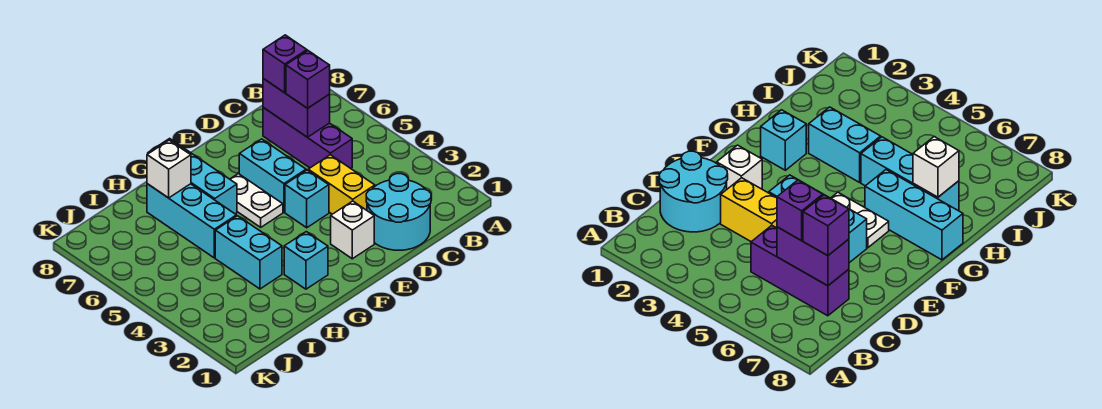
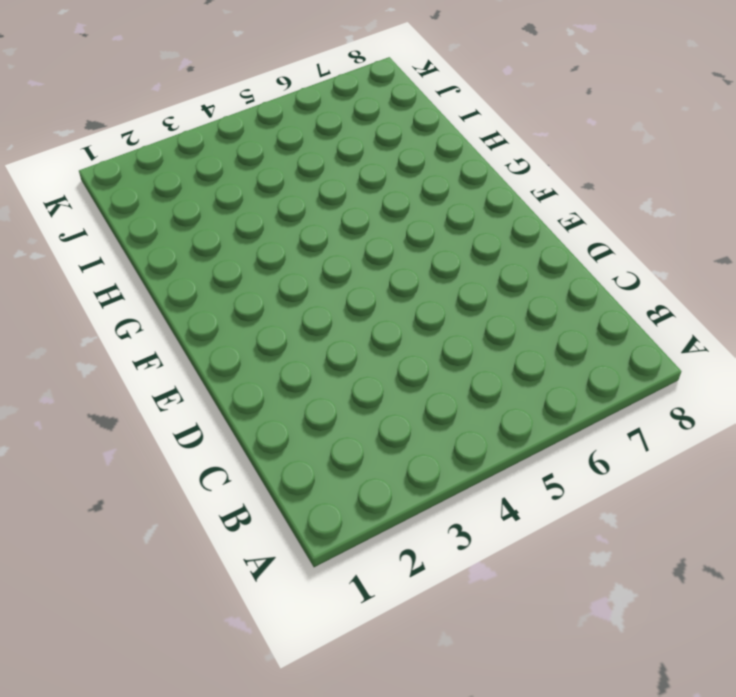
none -> cyan 2x2 round brick [366,174,431,250]
none -> purple 1x3 brick [263,108,352,168]
none -> yellow 1x2 brick [308,155,375,214]

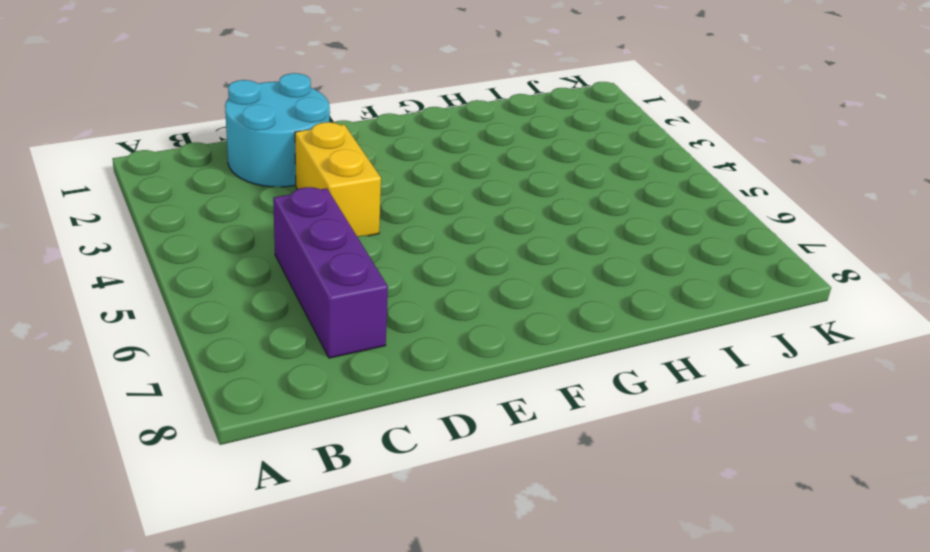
none -> white 1x1 brick [331,201,374,259]
none -> cyan 1x1 brick [285,170,329,228]
none -> cyan 1x2 brick [239,139,306,212]

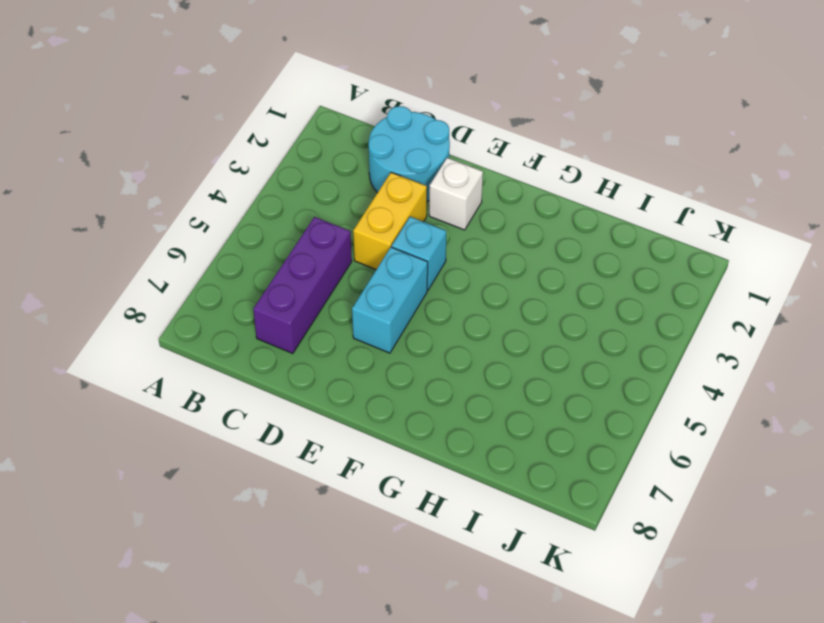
none -> white 1x2 plate [230,174,283,227]
none -> cyan 1x1 brick [284,232,328,289]
none -> cyan 1x3 brick [148,139,237,214]

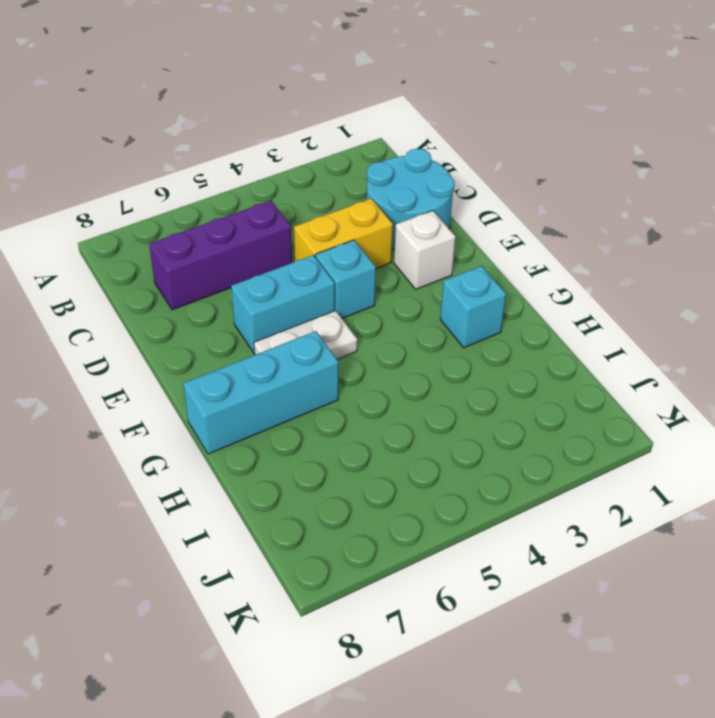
none -> cyan 1x2 brick [215,216,282,289]
none -> cyan 1x3 brick [147,184,236,258]
none -> purple 1x2 brick [263,79,330,137]

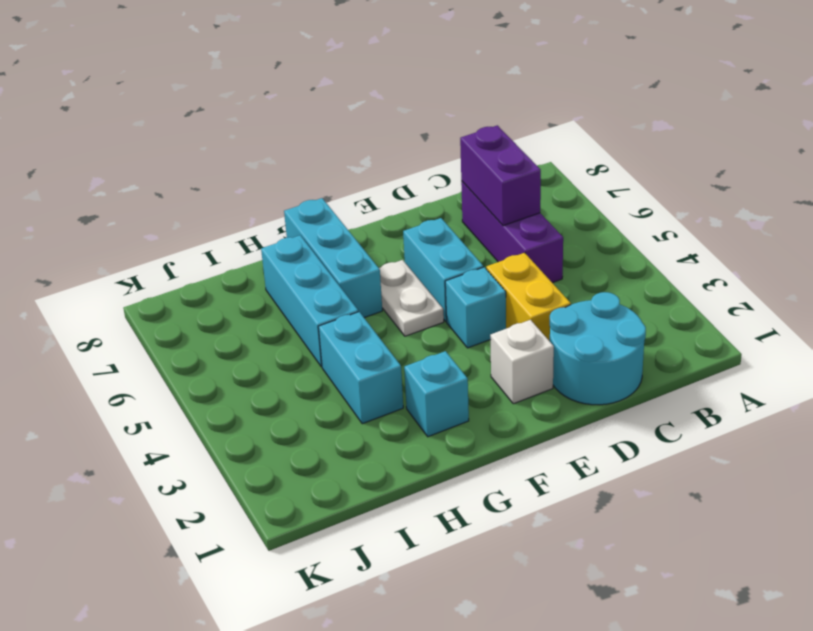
none -> white 1x1 brick [147,140,191,198]
none -> purple 1x1 brick [286,51,330,108]
none -> purple 1x1 brick [263,35,307,93]

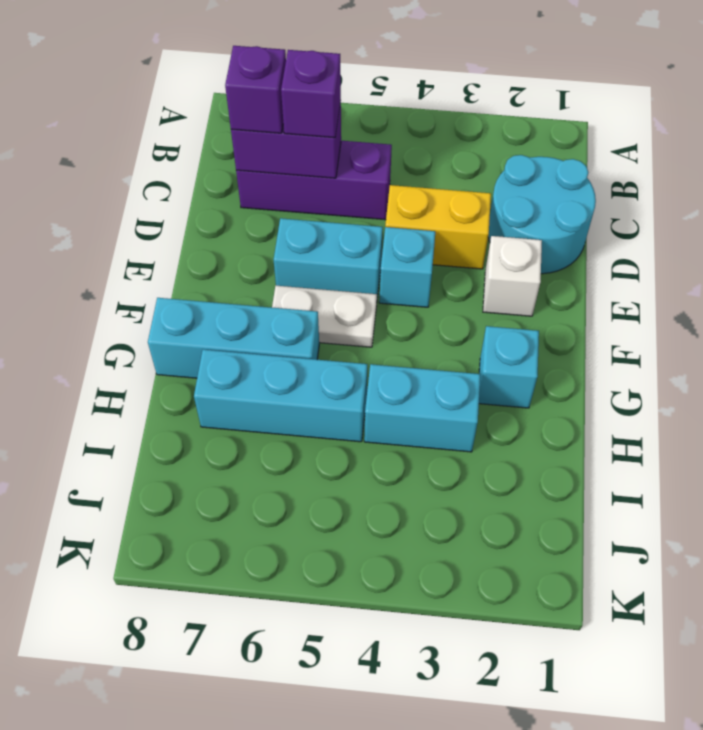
none -> white 1x1 brick [147,140,191,198]

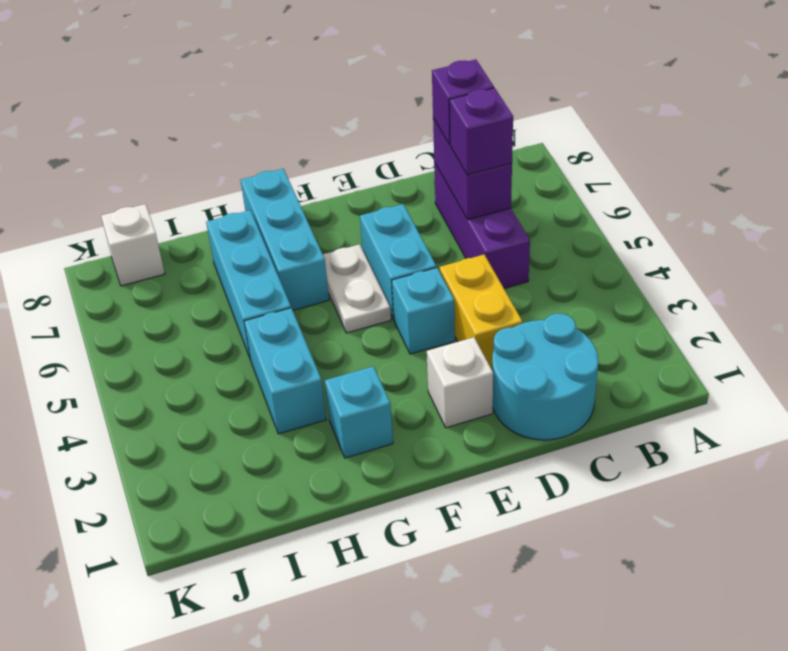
white 1x1 brick [101,204,165,286] -> white 1x1 brick moved to [147,140,191,198]

